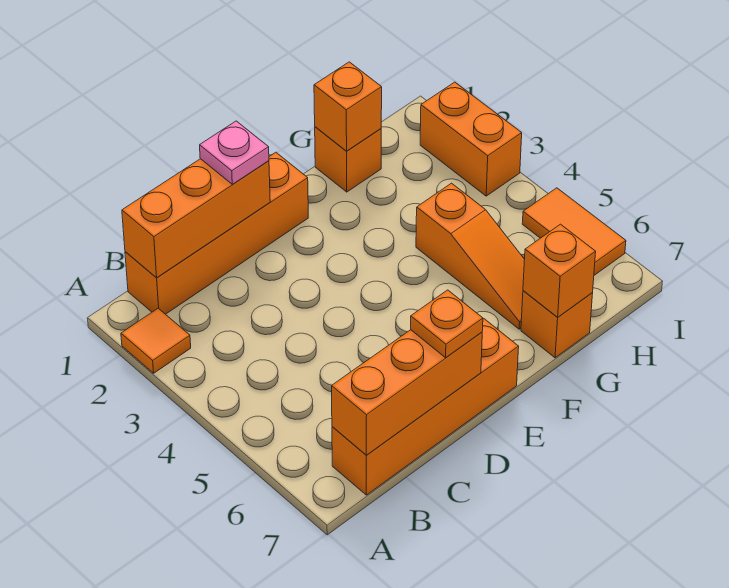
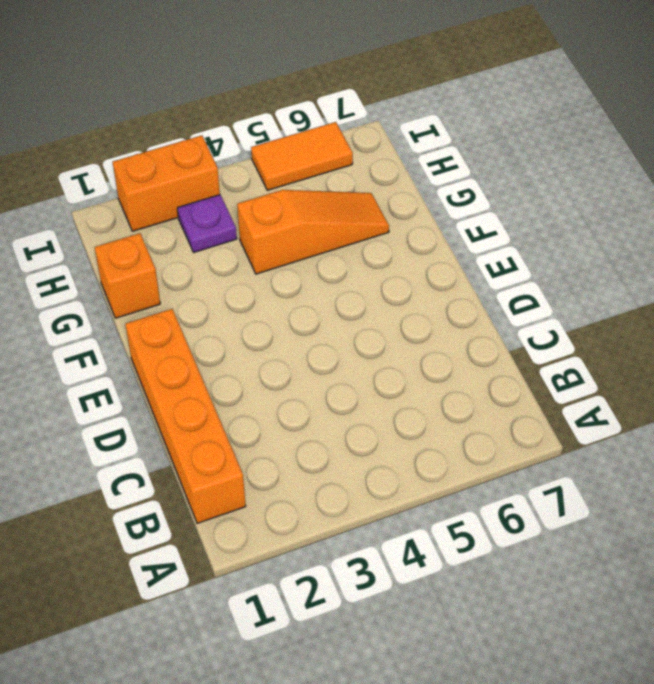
purple 1x1 plate [177,195,237,252] -> none
none -> orange 1x1 tile [121,308,191,373]
none -> orange 1x4 brick [332,319,519,495]
none -> orange 1x1 brick [521,291,593,358]

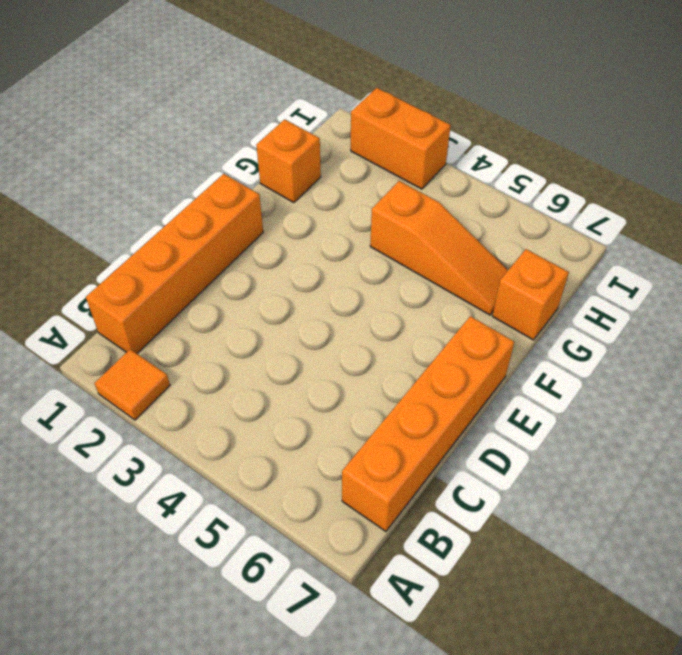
none -> orange 1x2 tile [522,188,626,275]
none -> orange 1x3 brick [122,159,270,278]
none -> orange 1x3 brick [332,330,482,455]

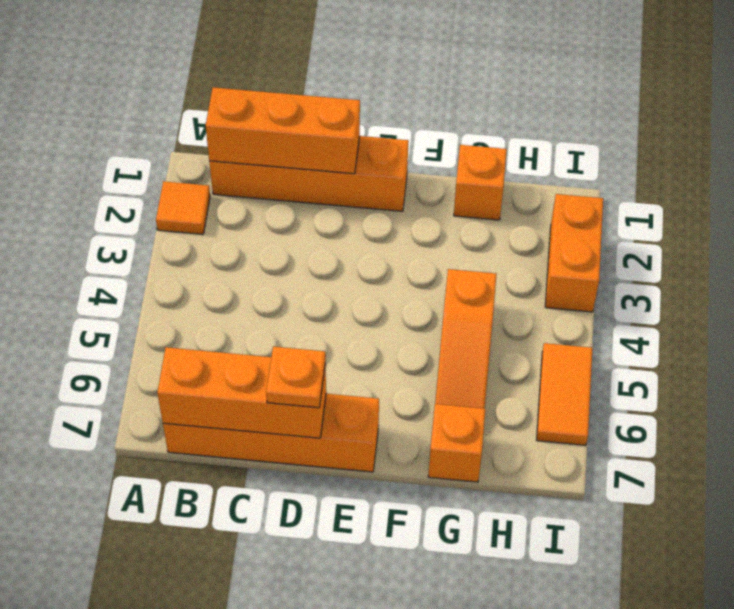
none -> orange 1x1 brick [314,62,382,151]
none -> orange 1x1 brick [523,224,596,317]
none -> pink 1x1 plate [200,121,269,184]

